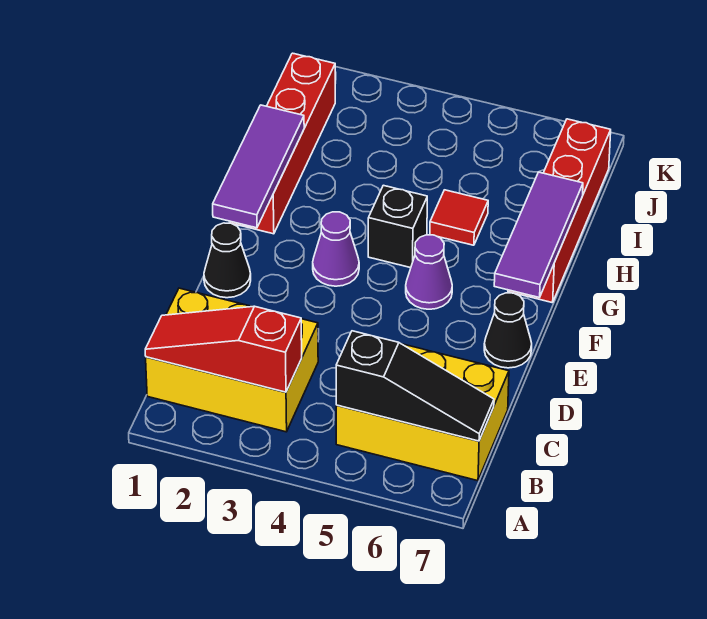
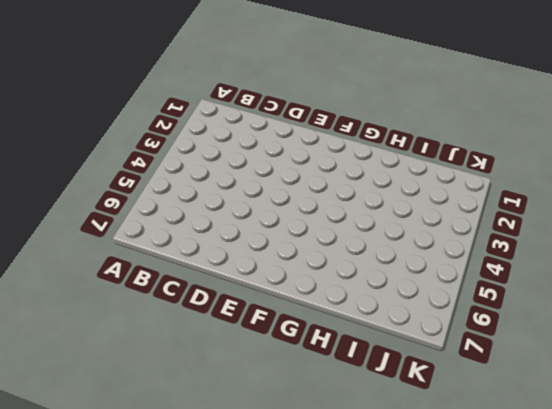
none -> yellow 2x3 brick [146,288,318,432]
none -> yellow 2x3 brick [336,344,509,481]
none -> black 1x1 cone [204,223,251,298]

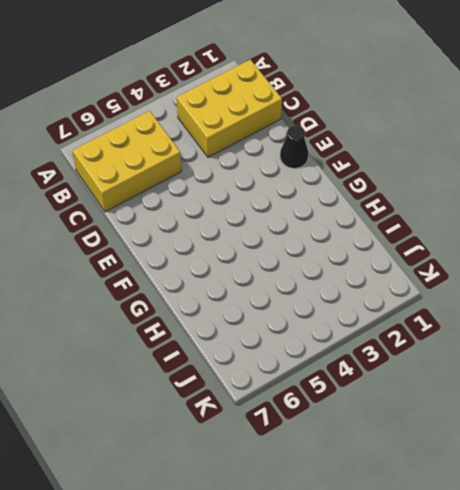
none -> black 1x1 cone [484,293,532,368]
none -> purple 1x1 cone [313,212,359,286]
none -> purple 1x1 cone [406,235,452,309]

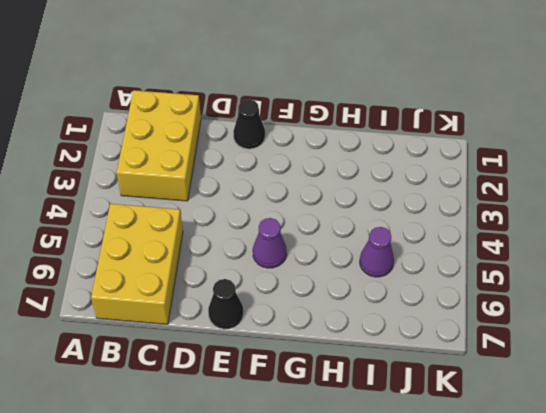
purple 1x1 cone [360,227,394,277] -> purple 1x1 cone moved to [313,212,359,286]
none -> red 1x4 brick [230,53,335,234]
none -> black 1x1 brick [368,185,427,268]
none -> red 1x4 brick [508,119,611,303]

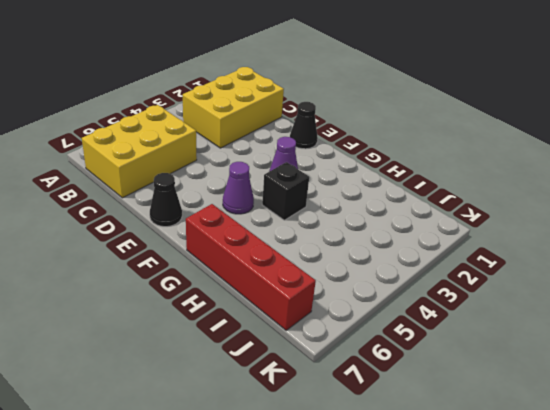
none -> red 1x4 brick [230,53,335,234]
none -> red 1x1 tile [430,190,488,245]
none -> red 1x3 slope [145,306,302,392]

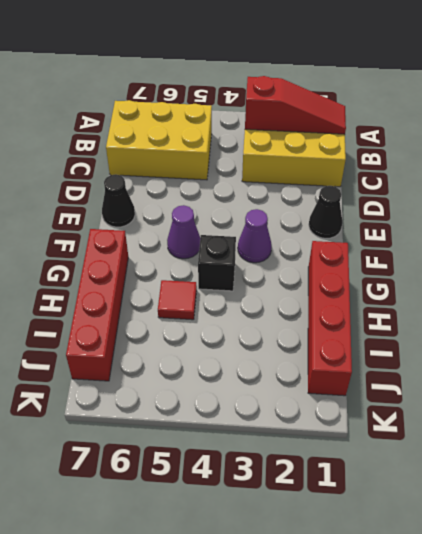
none -> black 1x3 slope [336,331,494,441]
none -> purple 1x3 tile [213,105,304,228]
none -> purple 1x3 tile [494,172,583,298]

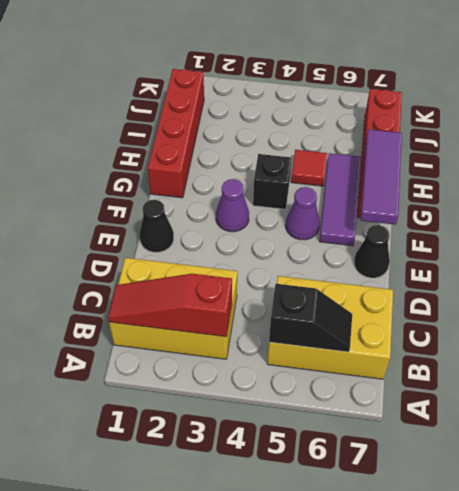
black 1x2 slope [269,284,352,352] -> black 1x3 slope [336,331,494,441]
purple 1x3 tile [319,153,361,246] -> purple 1x3 tile moved to [213,105,304,228]

